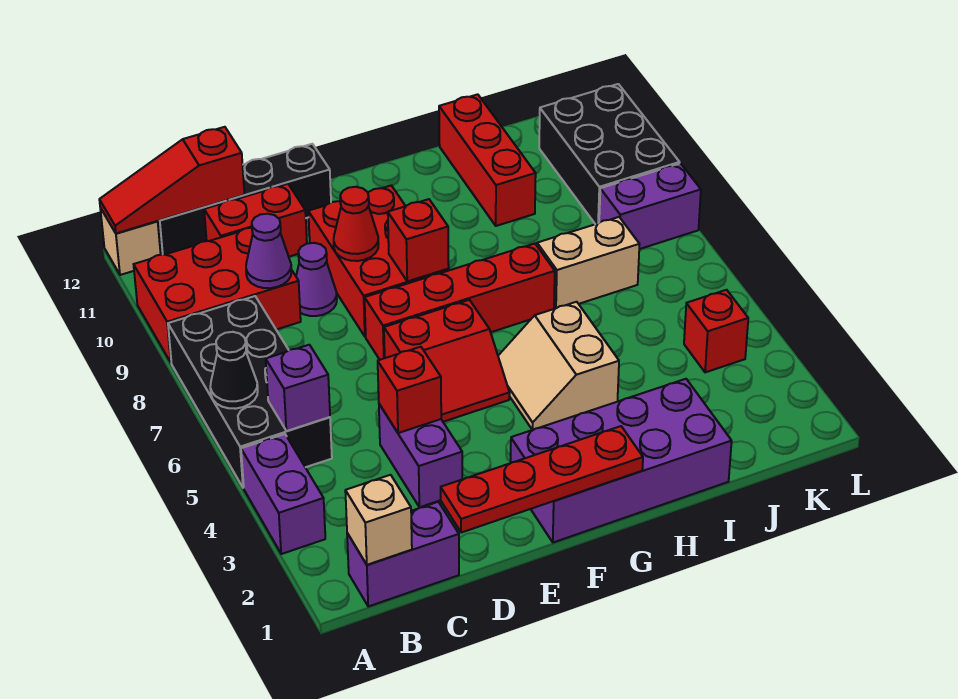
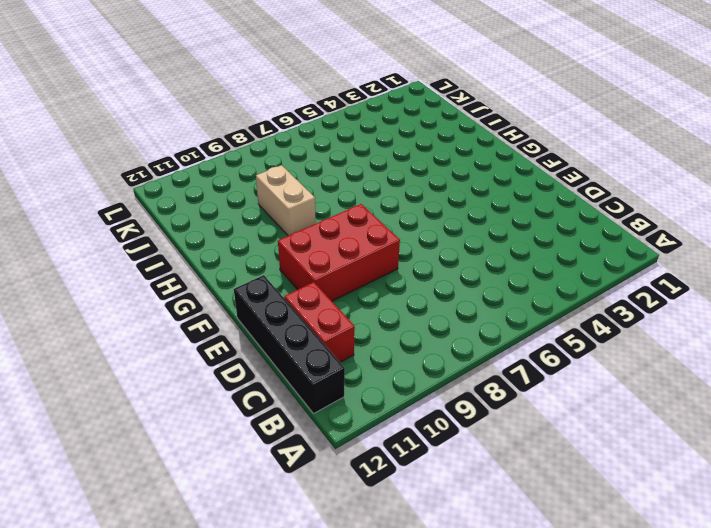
tan 1x2 brick [256,165,316,236] -> tan 1x2 brick moved to [537,217,639,309]
none -> purple 1x2 brick [241,434,325,554]
none -> black 2x4 brick [168,296,332,488]
none -> red 2x3 brick [134,228,301,362]

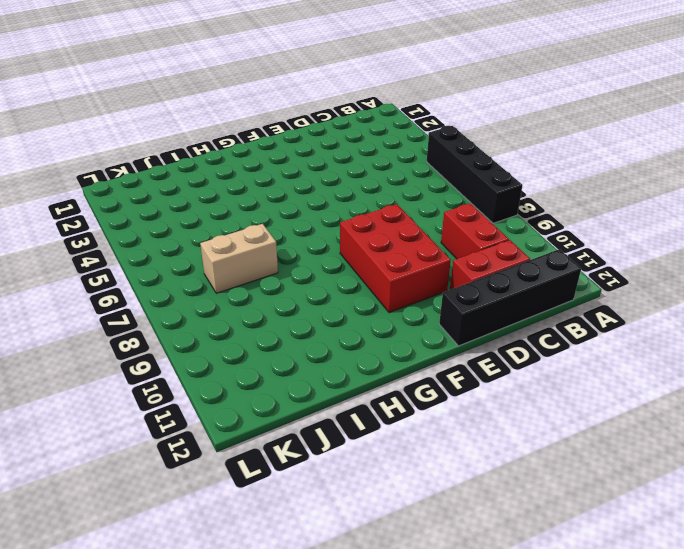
black 1x4 brick [427,126,523,223] -> black 2x4 brick [168,296,332,488]
red 1x2 brick [441,203,509,259] -> red 2x3 brick [134,228,301,362]
none -> purple 1x2 brick [241,434,325,554]
none -> tan 1x1 brick [100,208,161,275]
none -> purple 1x2 brick [347,502,459,606]

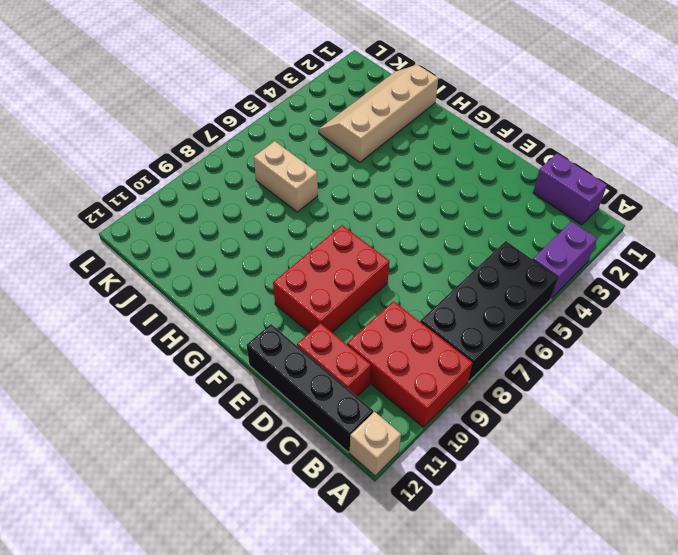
tan 2x4 slope [319,65,438,162] -> purple 2x4 brick [511,379,732,542]
none -> purple 1x2 brick [379,404,462,507]
none -> purple 1x1 cone [296,243,337,316]
none -> red 2x2 slope [384,300,510,422]

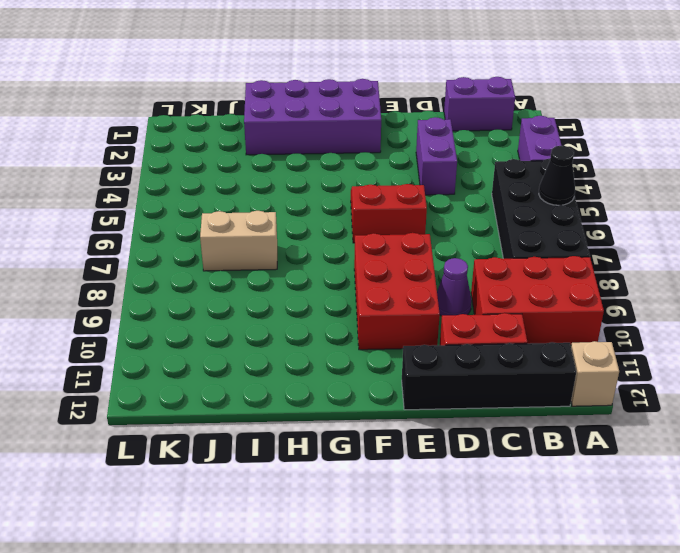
none -> red 1x4 brick [365,244,555,360]
none -> tan 2x2 slope [498,302,619,430]
none -> red 1x3 brick [439,94,536,226]

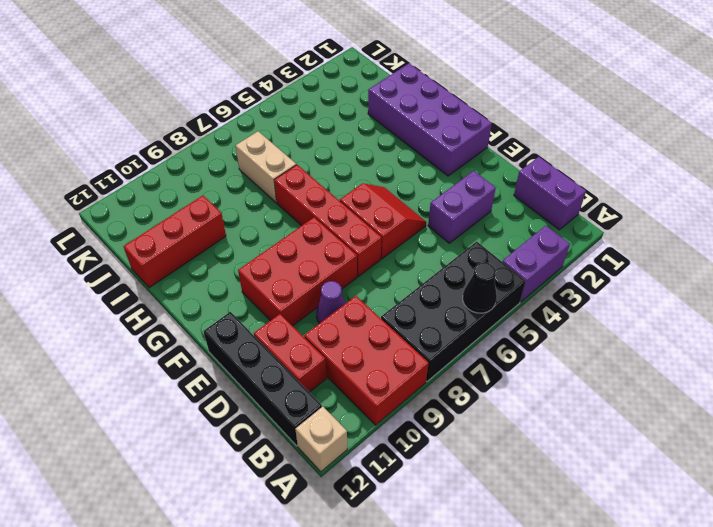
none -> tan 2x2 slope [498,302,619,430]
none -> red 1x1 brick [684,290,748,372]
none -> purple 1x2 brick [599,163,701,249]

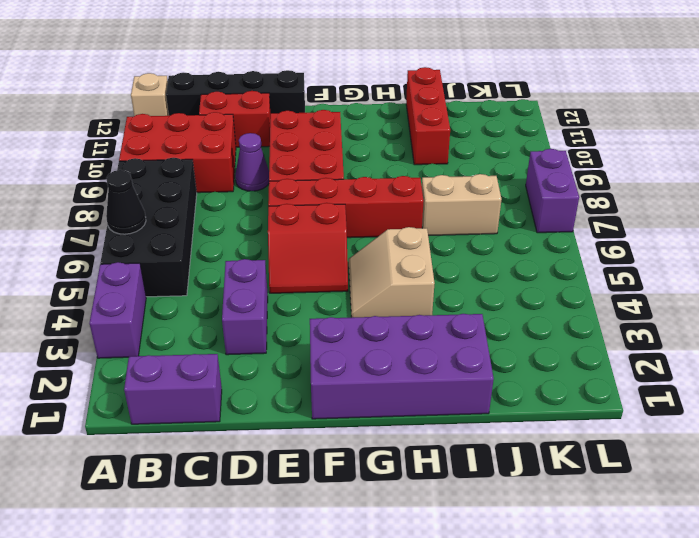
purple 1x2 brick [526,149,579,233] -> purple 1x2 brick turned to [599,163,701,249]
none -> red 1x1 brick [684,290,748,372]
none -> black 2x3 brick [539,84,680,224]
none -> red 1x3 slope [99,127,244,233]

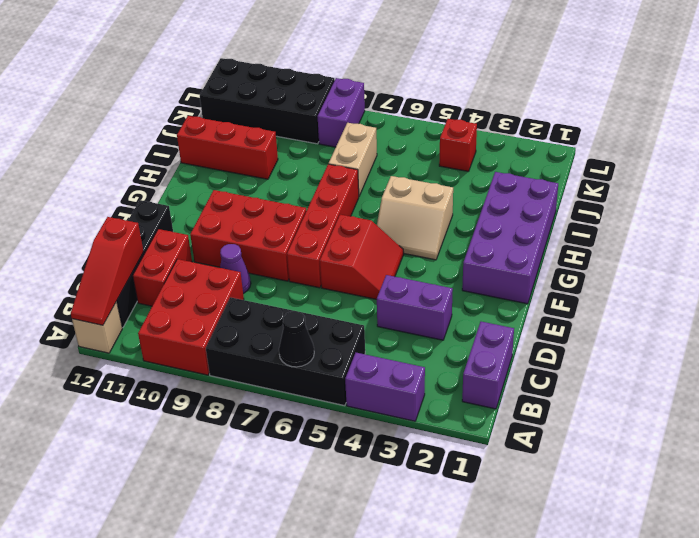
black 2x4 brick [200,58,335,144] -> black 2x3 brick [539,84,680,224]
none -> tan 1x1 brick [345,475,412,565]
none -> purple 1x1 brick [266,345,330,431]
none -> purple 1x1 cone [246,214,291,288]

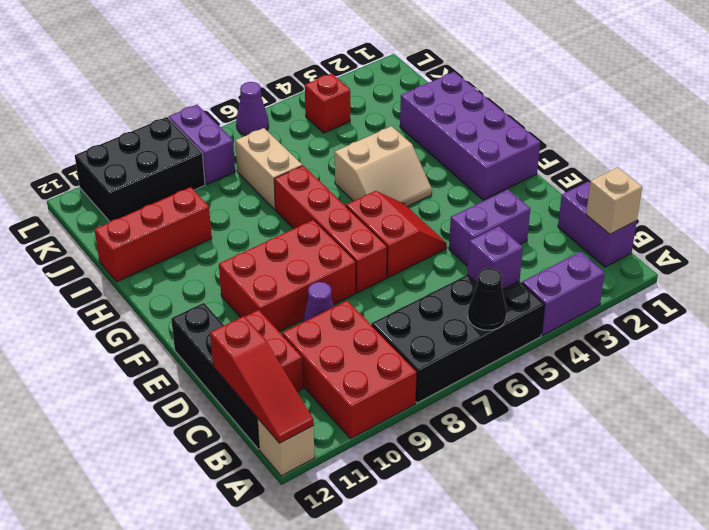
purple 1x1 cone [236,82,269,135] -> purple 1x1 cone moved to [246,214,291,288]
none -> red 1x4 plate [441,426,643,533]
none -> red 1x1 brick [378,347,441,433]
none -> red 1x1 cone [334,187,378,261]

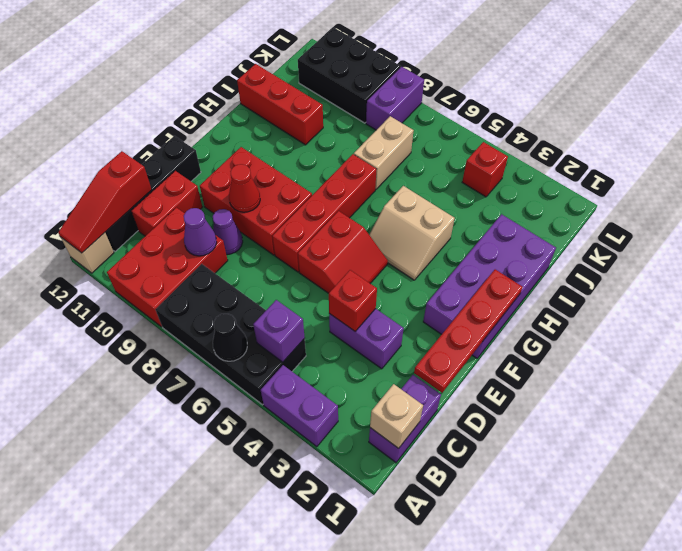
none -> red 1x1 brick [388,199,449,281]

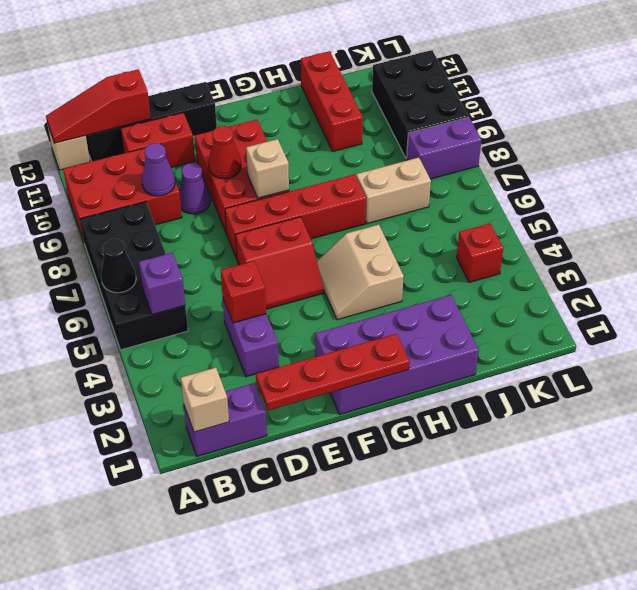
tan 1x1 brick [246,139,289,198] -> red 1x1 brick [388,199,449,281]
none -> purple 1x2 brick [241,434,325,554]

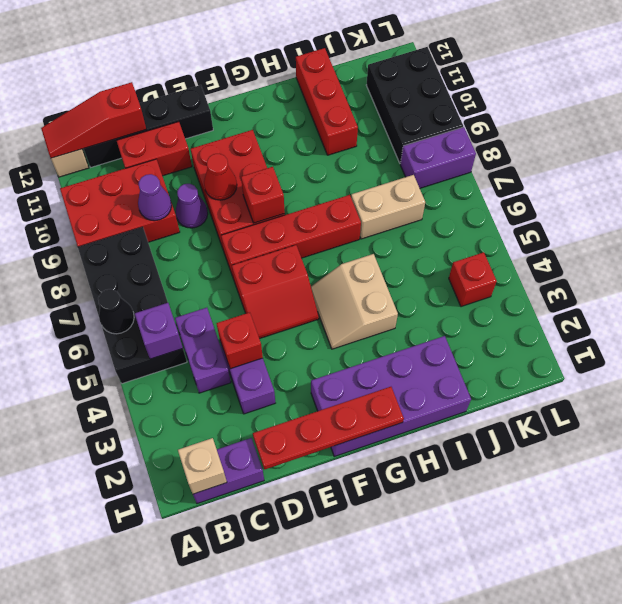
purple 1x2 brick [175,308,231,393] -> purple 1x2 brick moved to [241,434,325,554]

